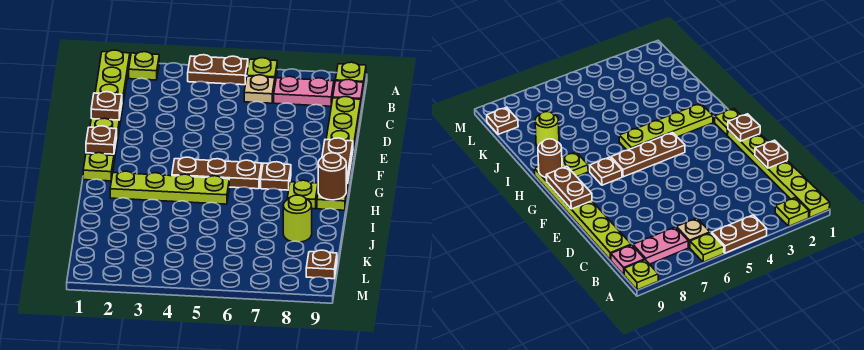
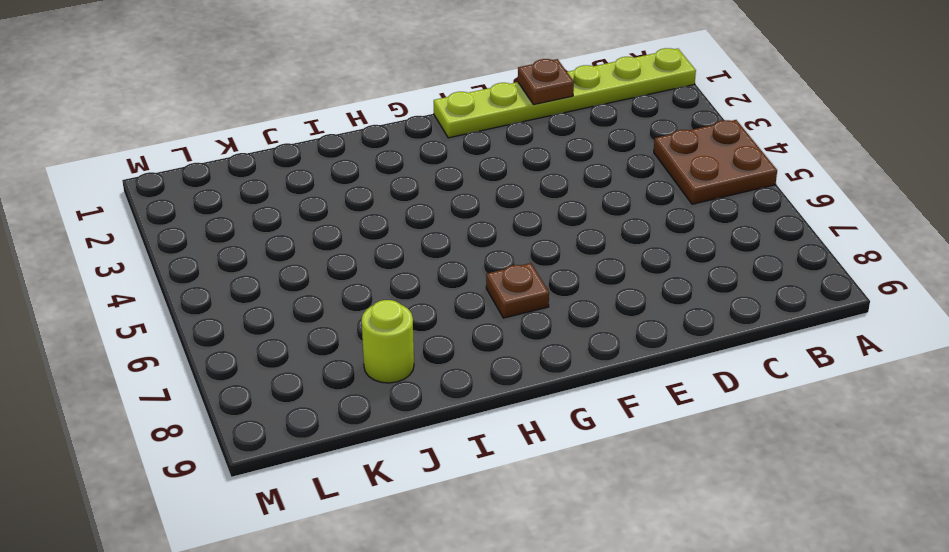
brown 2x2 plate [654,120,777,204] -> brown 1x2 plate [188,55,248,85]
none -> lime 1x1 plate [129,52,159,80]
none -> lime 1x1 plate [247,58,277,83]
none -> lime 1x1 plate [335,62,366,91]

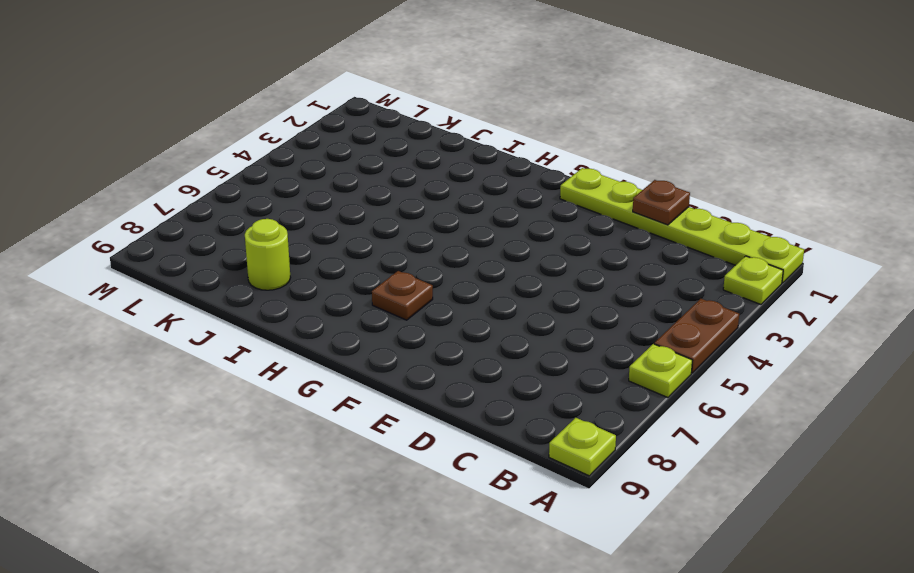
none -> tan 1x1 plate [244,75,275,103]
none -> pink 1x2 plate [274,76,334,106]
none -> pink 1x1 plate [333,79,363,104]

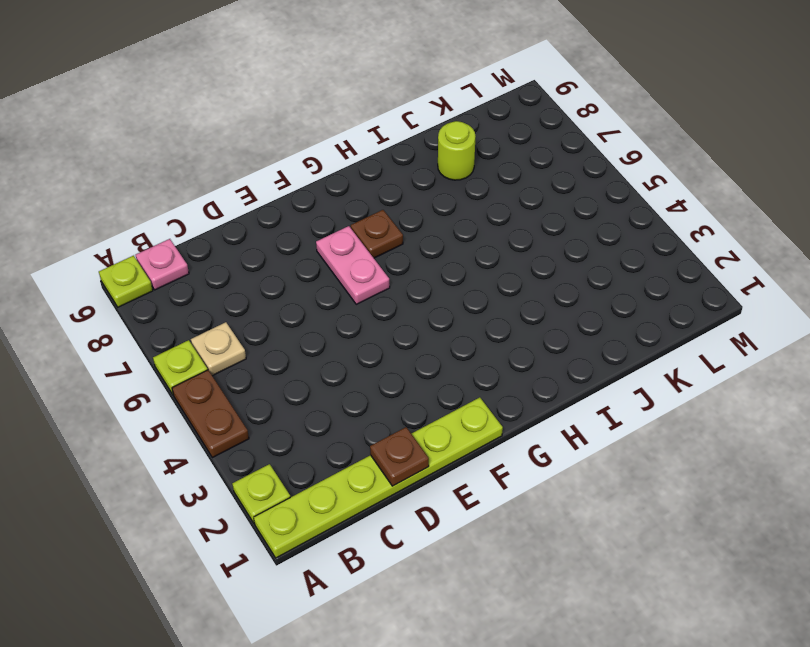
pink 1x2 plate [316,226,390,304] -> pink 1x2 plate moved to [274,76,334,106]
none -> lime 1x6 plate [317,97,361,210]
none -> lime 1x1 plate [83,153,114,181]
none -> brown 1x3 plate [172,157,262,189]

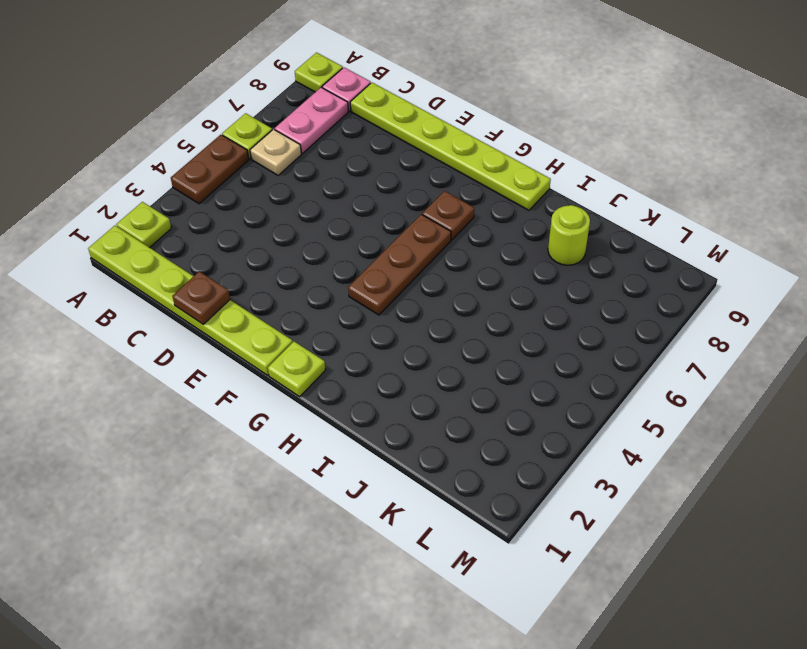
none -> lime 1x4 plate [110,171,229,204]
none -> lime 1x1 plate [287,180,318,209]
none -> brown 1x1 plate [306,250,337,279]

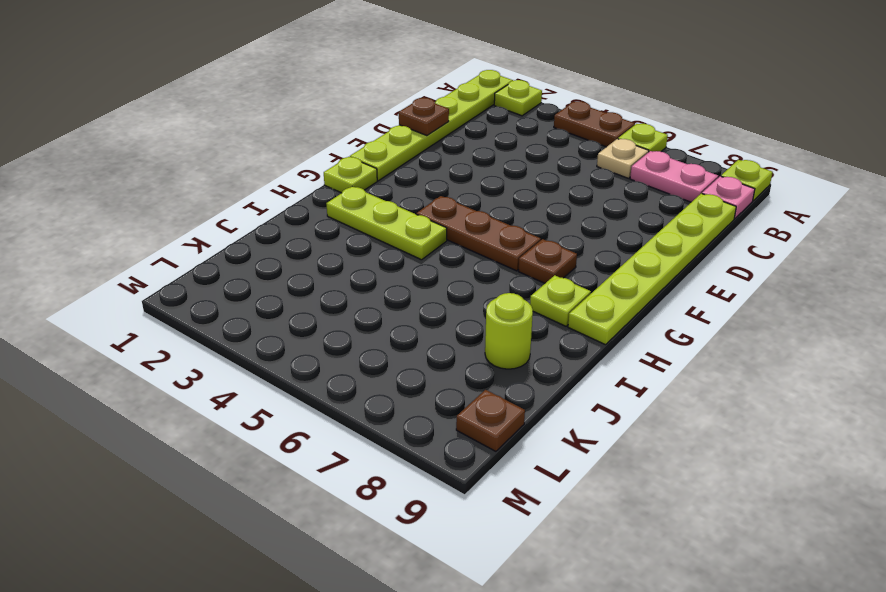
lime 1x3 plate [326,186,447,260] -> lime 1x4 plate [110,171,229,204]
none -> brown 1x1 plate [86,126,117,154]
none -> brown 1x2 plate [322,138,353,184]
none -> brown 1x1 round brick [318,153,346,200]

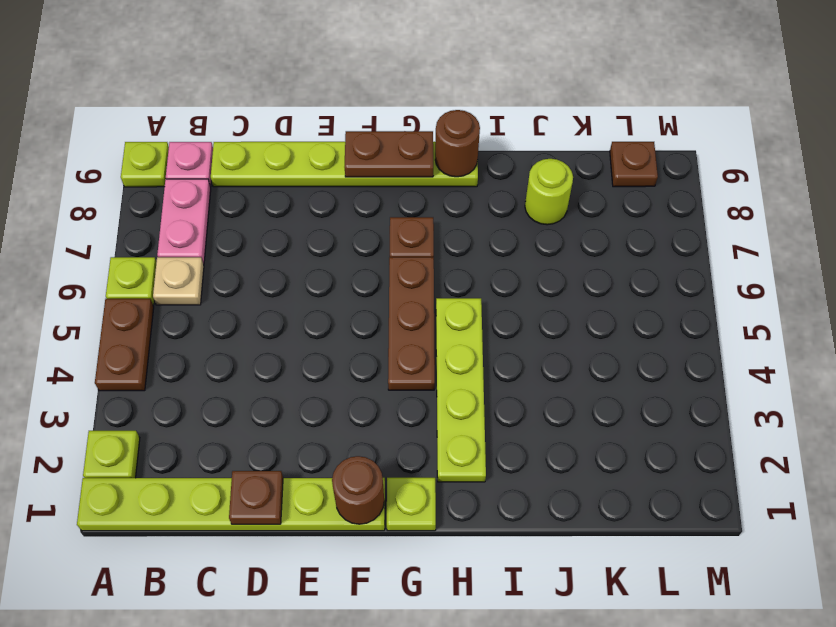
brown 1x1 round brick [332,456,384,524] -> brown 1x1 plate [86,126,117,154]
none -> lime 1x1 plate [287,180,318,209]

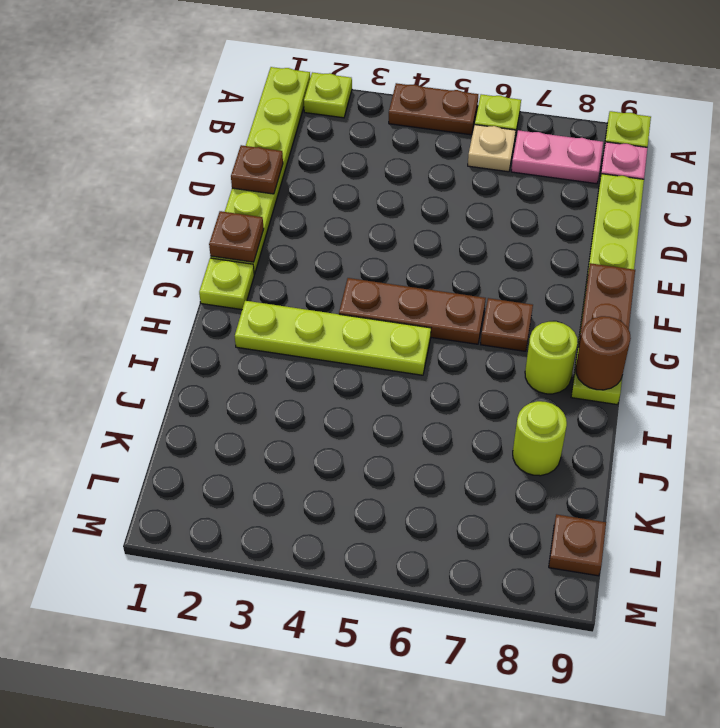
lime 1x1 round brick [525,322,578,394] -> lime 1x1 plate [287,180,318,209]

